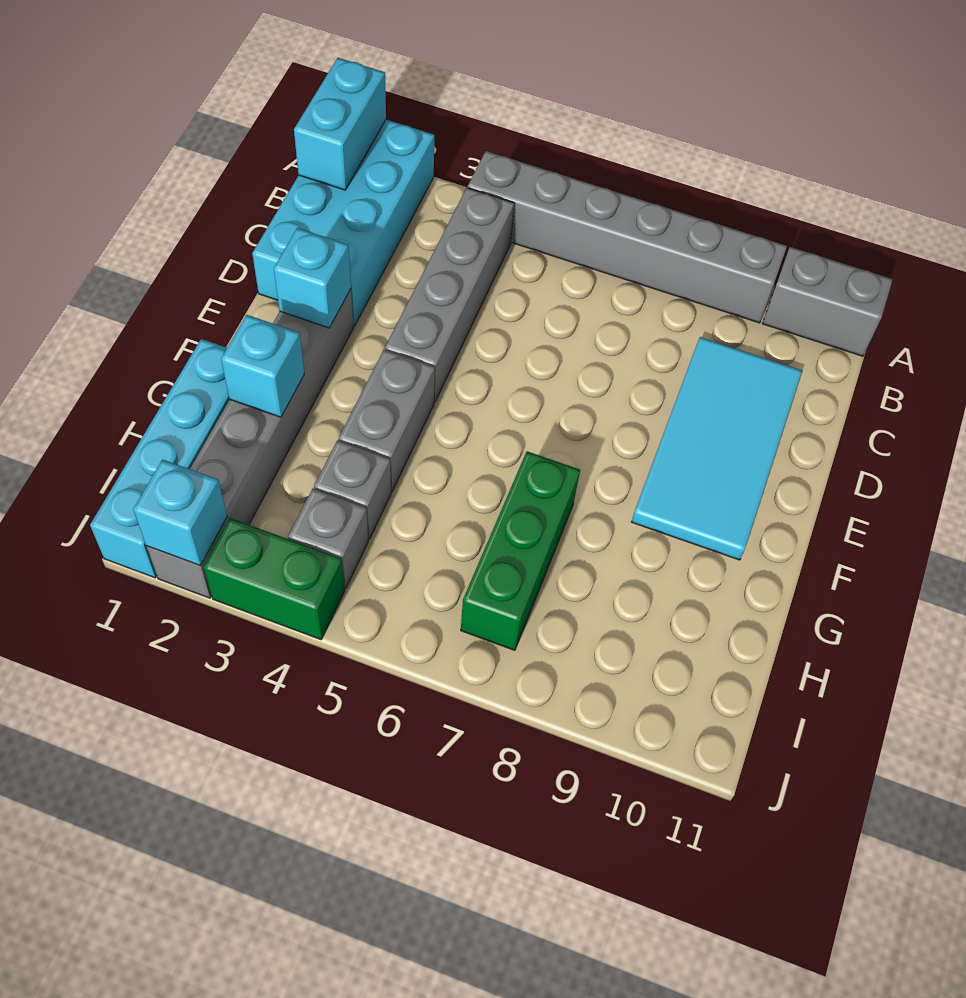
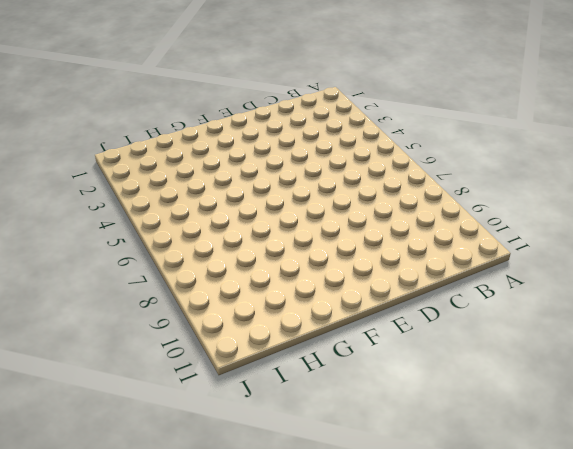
none -> cyan 2x4 brick [252,120,434,326]
none -> grey 1x6 brick [468,151,787,323]
none -> grey 1x2 brick [762,247,893,356]

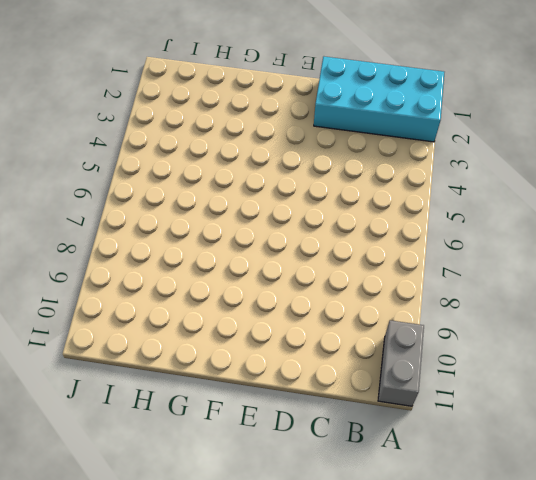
none -> grey 1x6 brick [468,151,787,323]
none -> grey 1x4 brick [385,188,514,402]
none -> cyan 2x4 tile [632,337,802,560]

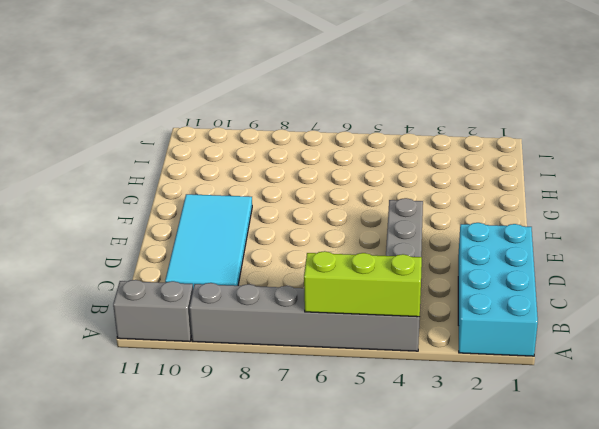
lime 1x3 brick [304,251,422,317] -> none
none -> grey 1x6 brick [147,289,354,598]
none -> grey 1x2 brick [339,350,435,492]
none -> cyan 1x4 brick [90,339,230,578]

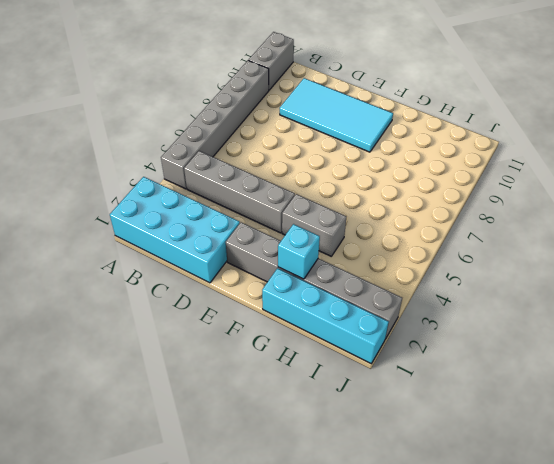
none -> green 1x3 brick [461,451,580,650]
none -> grey 1x1 brick [314,440,391,539]
none -> grey 1x1 brick [288,489,368,588]

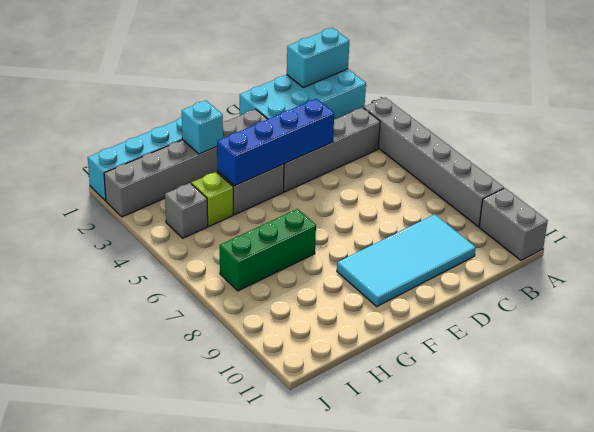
blue 1x4 brick [217,99,334,186] -> none
lime 1x1 brick [191,172,233,226] -> grey 1x1 brick [314,440,391,539]
none -> green 1x2 brick [204,518,345,640]
none -> cyan 1x1 brick [274,228,351,328]
none -> cyan 1x1 brick [133,460,227,566]

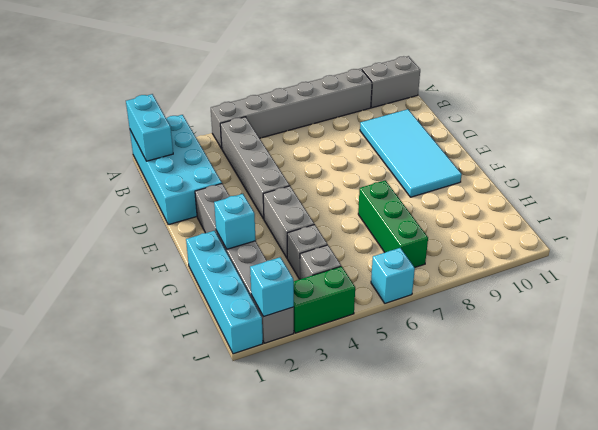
cyan 1x1 brick [371,248,415,303] -> cyan 1x1 brick moved to [274,228,351,328]

